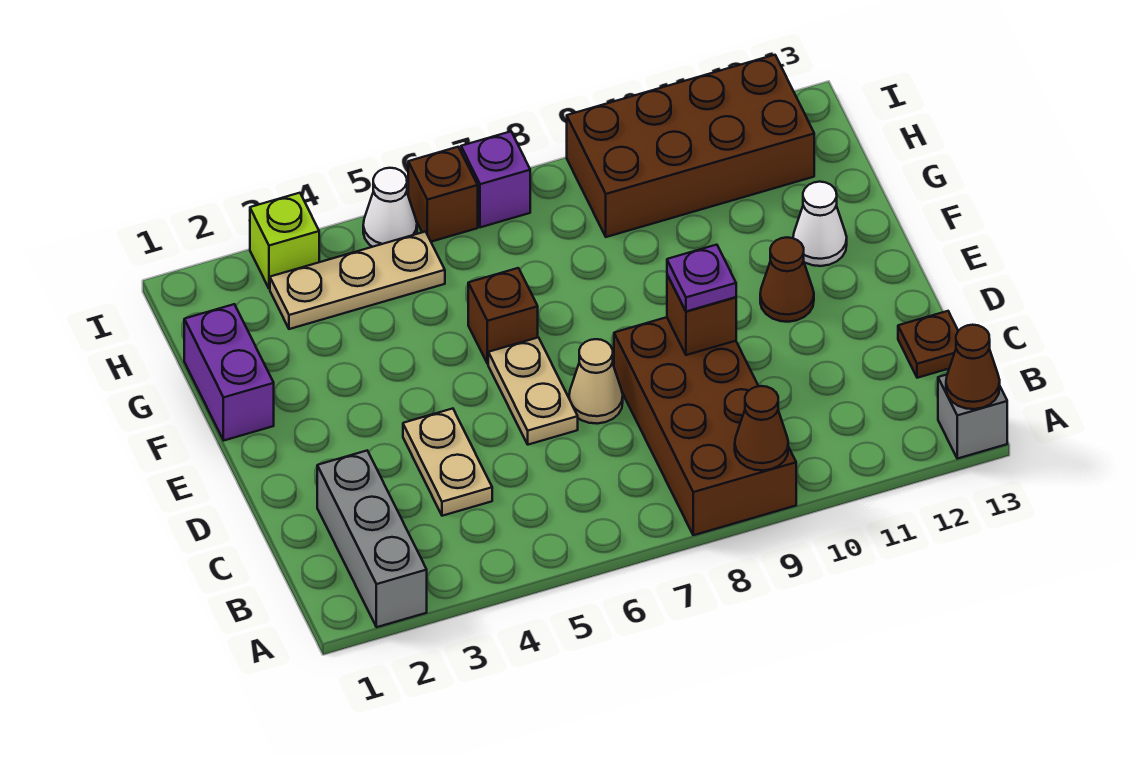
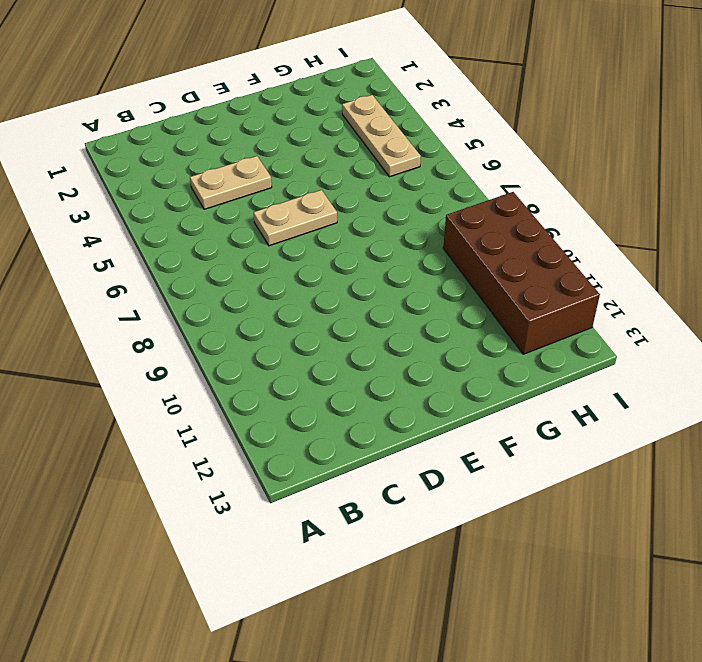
none -> grey 1x3 brick [317,451,427,627]
none -> brown 2x4 brick [614,317,796,535]
none -> grey 1x1 brick [938,375,1007,459]

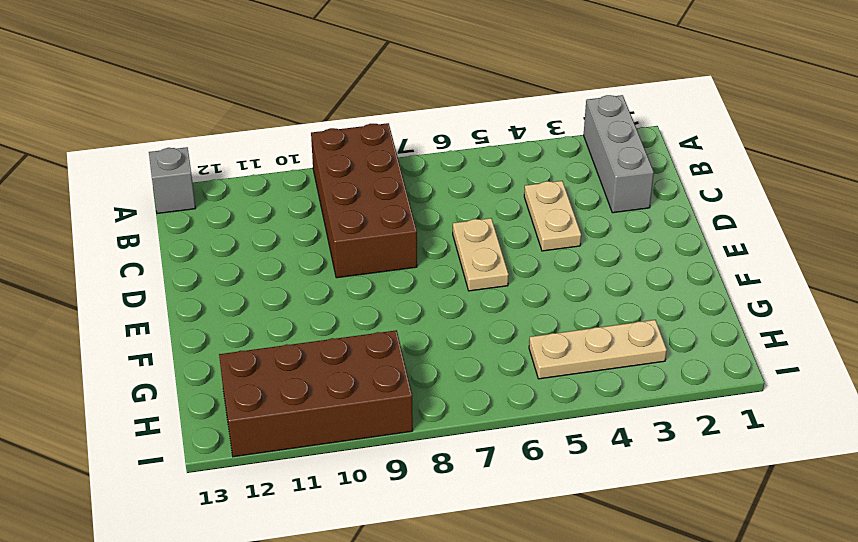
none -> brown 1x1 plate [898,311,958,378]
none -> tan 1x1 cone [569,339,623,424]
none -> brown 1x1 cone [760,237,814,322]

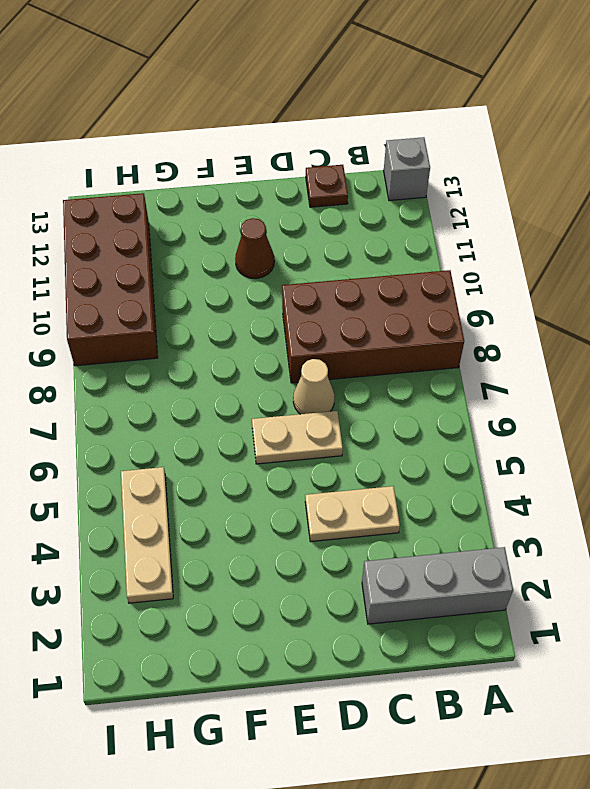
none -> purple 1x2 brick [184,304,274,440]
none -> brown 1x1 brick [468,268,538,364]
none -> white 1x1 cone [793,182,847,266]

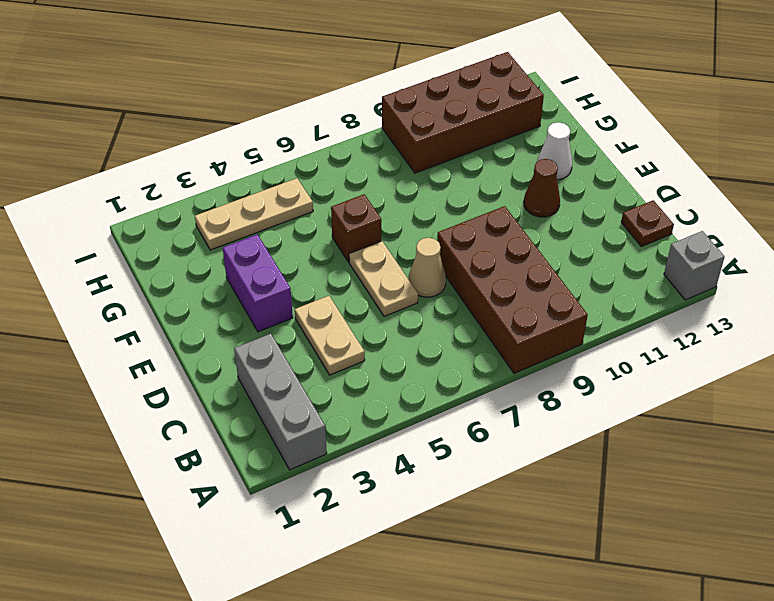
purple 1x2 brick [223,234,293,332] -> purple 1x2 brick moved to [184,304,274,440]
none -> lime 1x1 brick [250,193,319,289]
none -> white 1x1 cone [363,168,417,247]
none -> brown 1x1 brick [408,147,478,242]

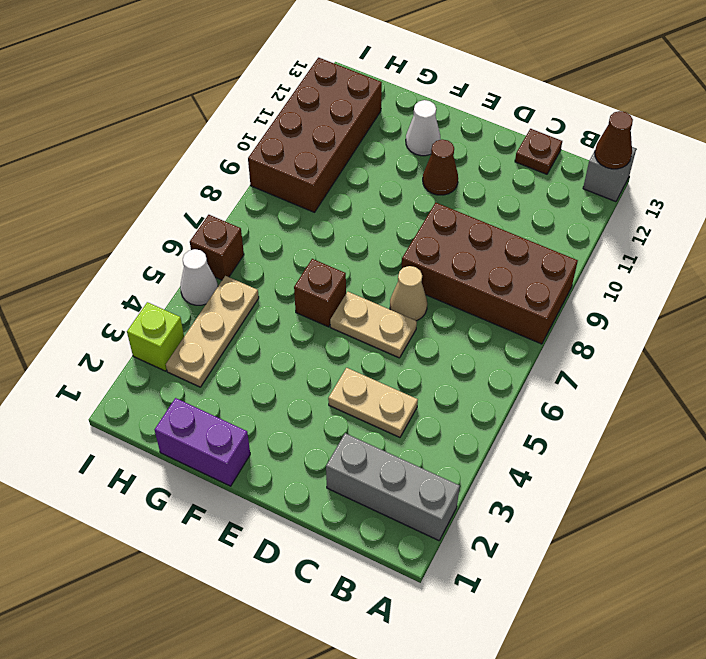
none -> purple 1x1 brick [461,132,530,227]
none -> brown 1x1 cone [735,386,788,470]
none -> brown 1x1 brick [667,275,736,355]

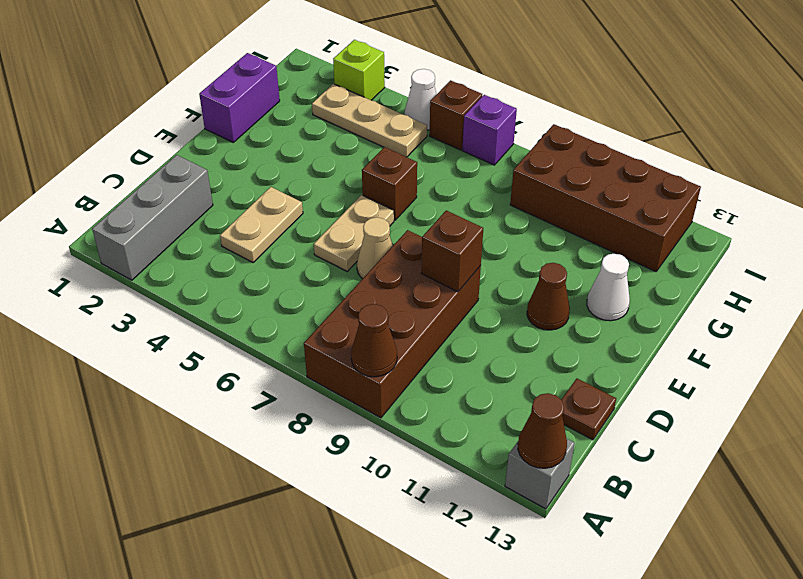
none -> purple 1x1 plate [667,245,736,311]

